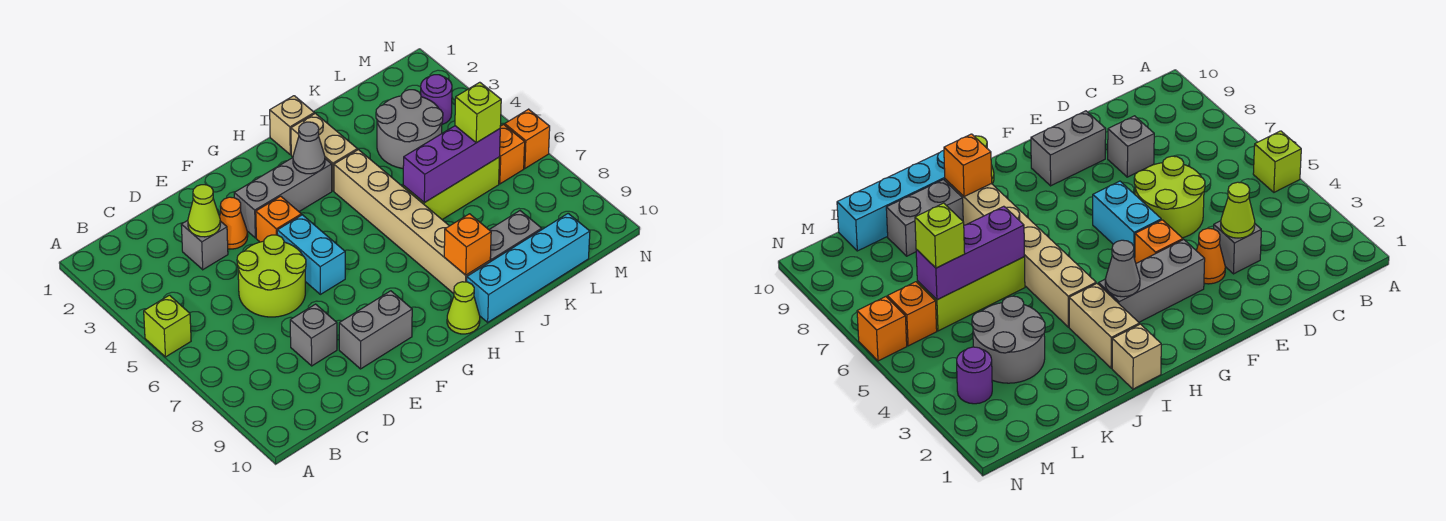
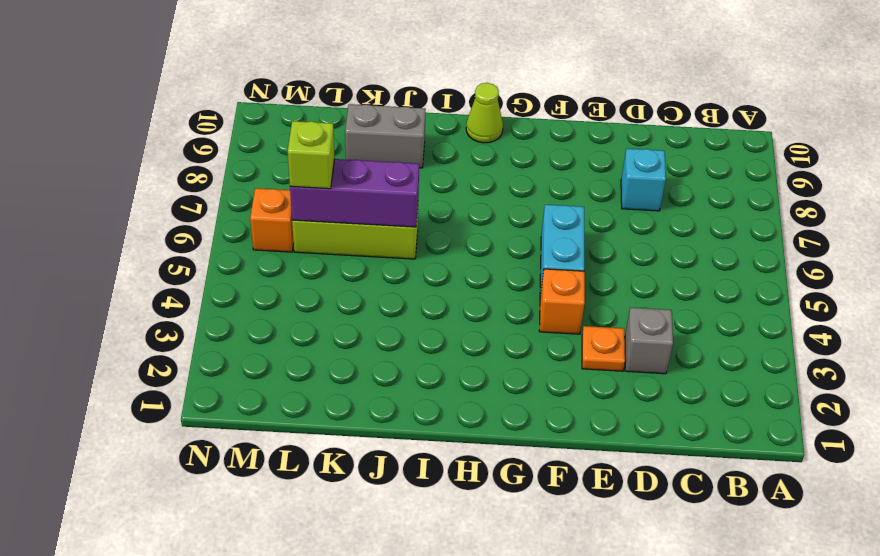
cyan 1x1 brick [621,149,666,211] -> grey 1x1 brick [290,304,337,366]
orange 1x1 plate [582,326,625,371] -> orange 1x1 cone [219,197,248,249]
none -> lime 1x1 brick [144,295,191,357]
none -> lime 2x2 round brick [237,235,306,317]
none -> grey 1x2 brick [339,291,412,369]

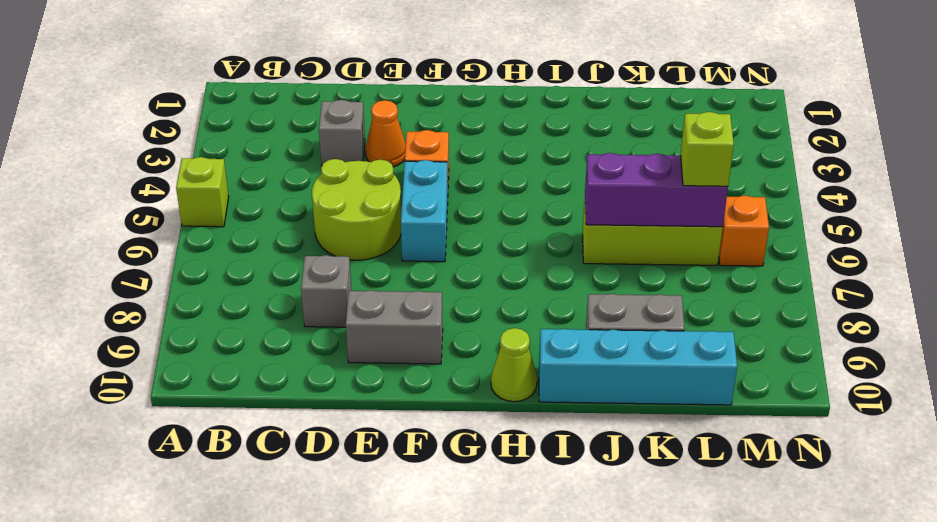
none -> grey 1x3 brick [234,158,332,238]
none -> tan 1x1 brick [270,96,314,155]
none -> tan 1x2 brick [291,113,357,191]

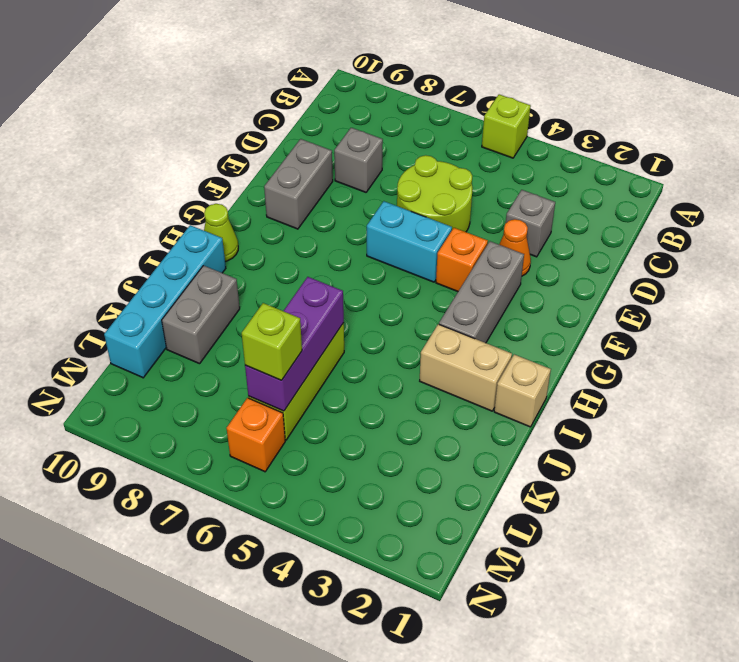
none -> tan 1x6 brick [334,150,490,294]
none -> grey 2x2 round brick [376,90,443,168]
none -> purple 1x1 round brick [421,75,452,124]

